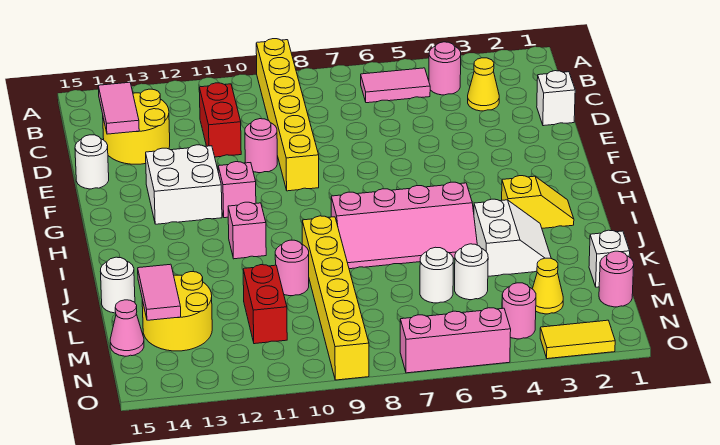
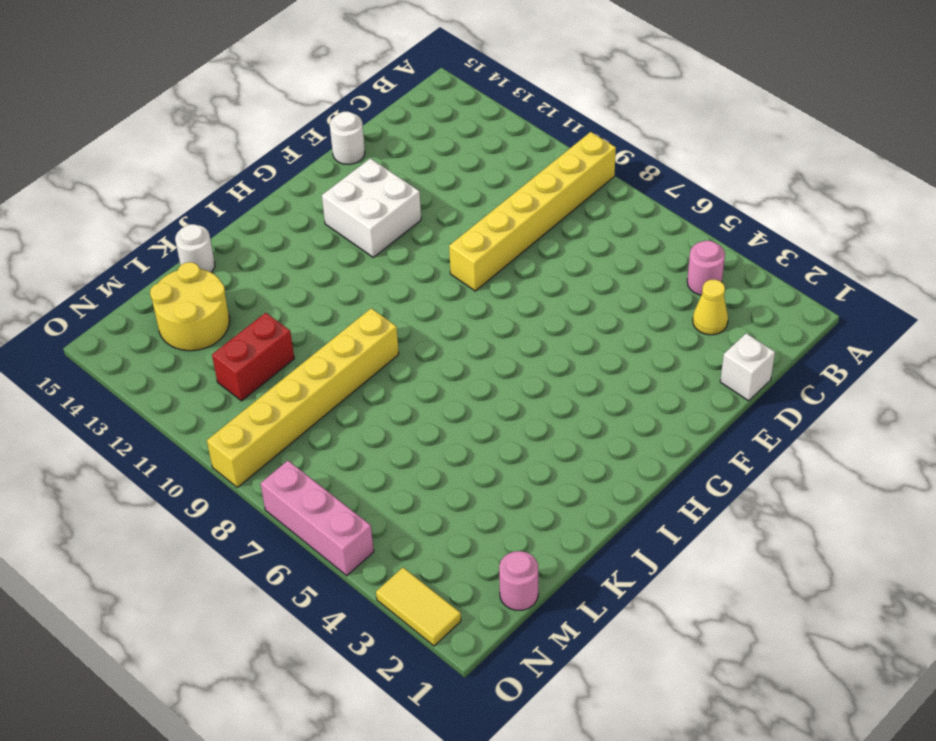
none -> pink 1x2 tile [361,68,430,103]
none -> red 1x2 brick [199,83,241,157]
none -> yellow 2x2 round brick [103,89,170,164]
none -> pink 1x1 round brick [245,119,277,173]

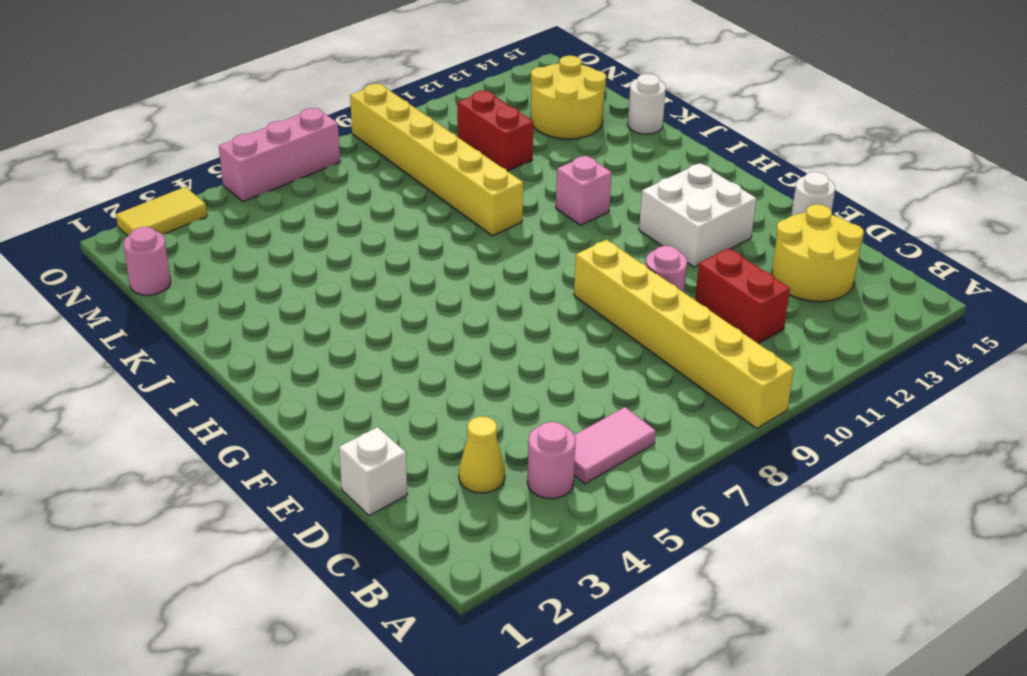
none -> pink 1x1 brick [218,161,256,218]
none -> yellow 1x2 slope [502,176,574,228]
none -> pink 2x4 slope [331,182,477,269]
none -> white 2x2 slope [474,199,551,276]

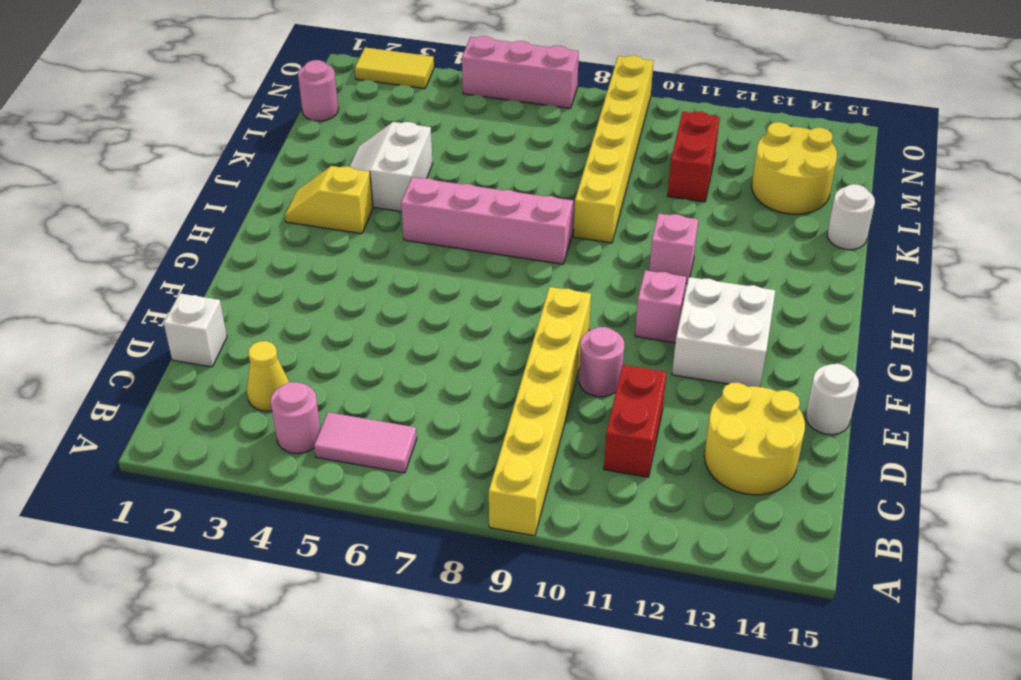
none -> pink 1x1 round brick [275,240,309,296]
none -> white 1x1 brick [589,230,630,287]
none -> white 1x1 round brick [455,244,488,300]
none -> white 1x1 round brick [420,247,453,303]

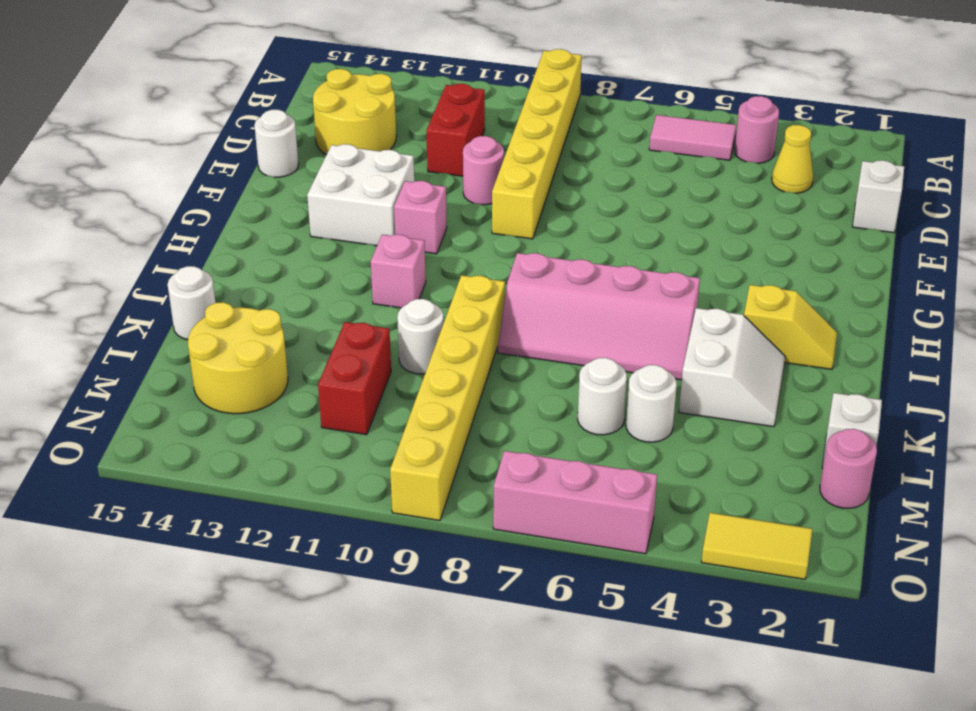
white 1x1 round brick [397,299,444,374] -> pink 1x1 round brick [275,240,309,296]
none -> yellow 1x1 cone [532,258,563,314]
none -> pink 1x1 cone [110,300,144,356]
none -> pink 1x1 round brick [502,283,536,339]
none -> pink 1x2 tile [98,82,139,134]

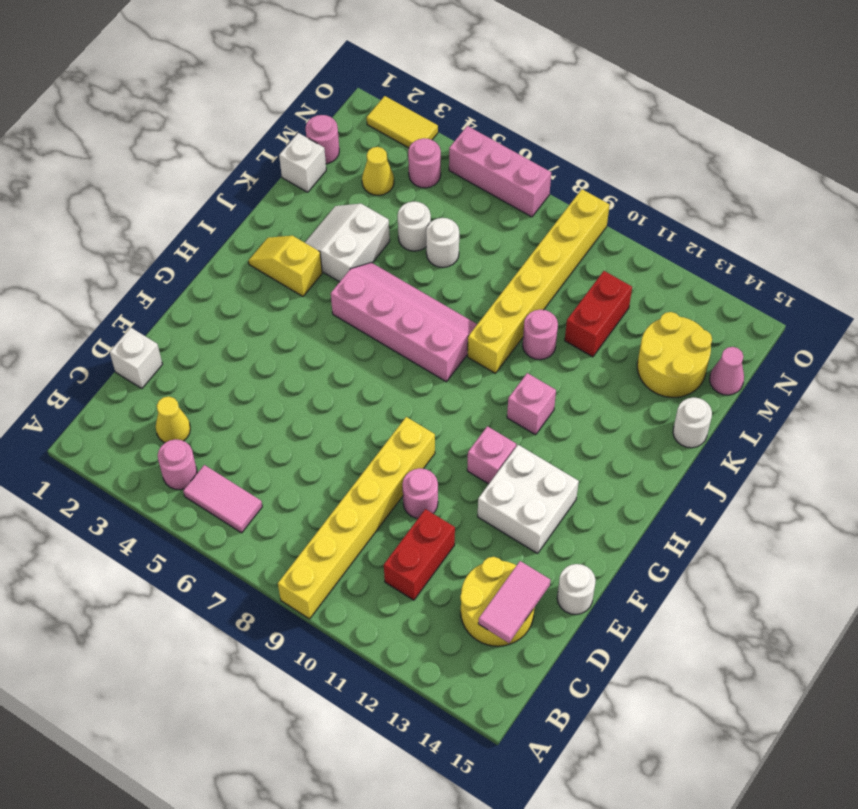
none -> pink 1x2 tile [138,264,181,320]

